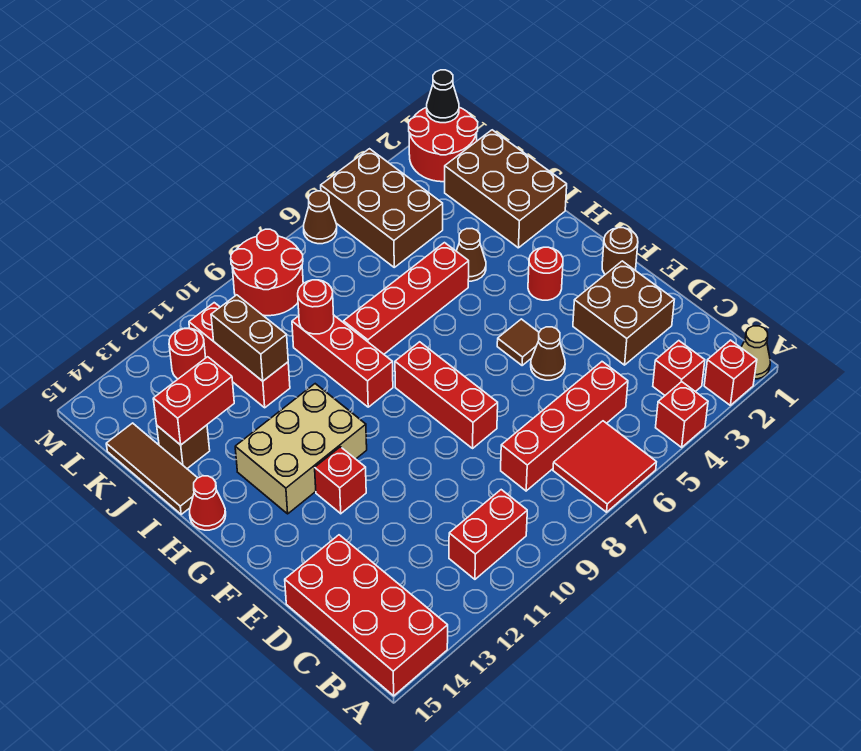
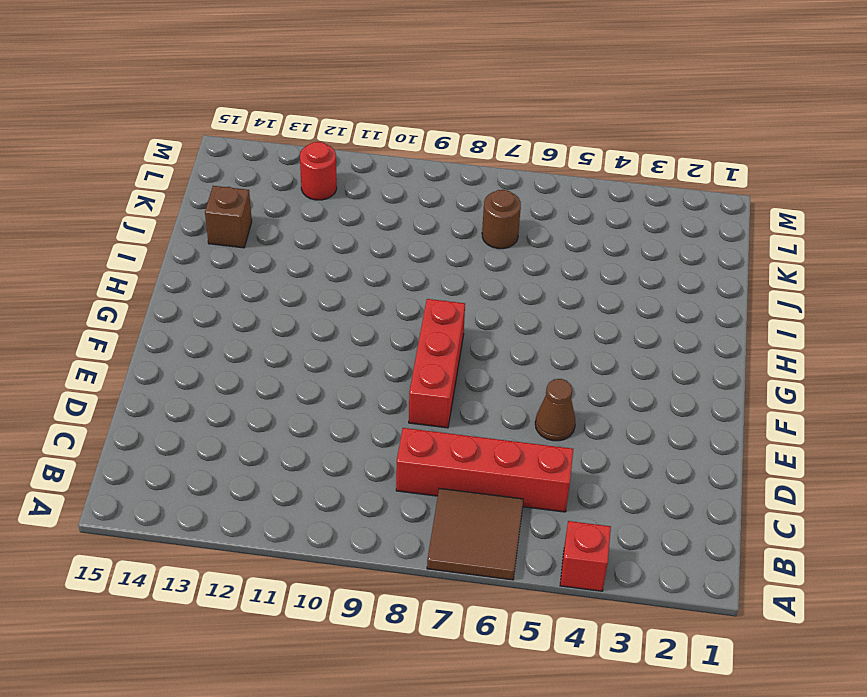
brown 2x2 tile [427,488,523,580] -> red 2x2 tile [553,421,656,512]
brown 1x1 round brick [482,190,521,249] -> brown 1x1 round brick moved to [602,228,638,274]
none -> tan 1x1 cone [741,326,770,379]
none -> red 1x1 brick [704,340,757,405]
none -> red 2x4 brick [285,535,448,696]
none -> red 1x1 brick [653,341,705,395]

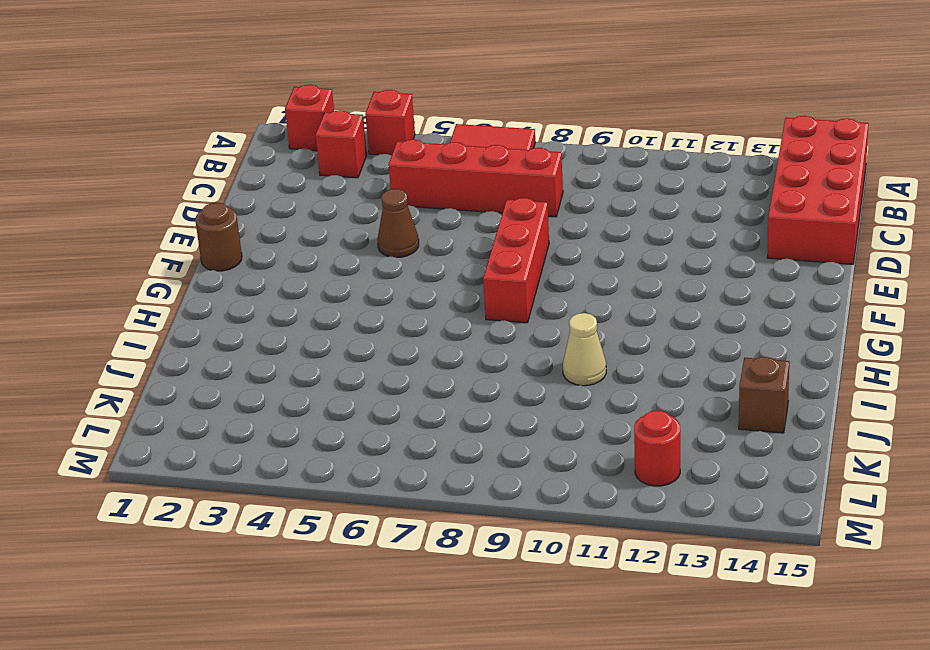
tan 1x1 cone [563,313,606,386] -> tan 1x1 cone moved to [741,326,770,379]
none -> red 1x2 brick [449,490,527,579]
none -> brown 2x2 brick [573,261,674,365]
none -> brown 1x1 tile [497,319,539,365]
none -> red 1x1 brick [315,447,366,514]

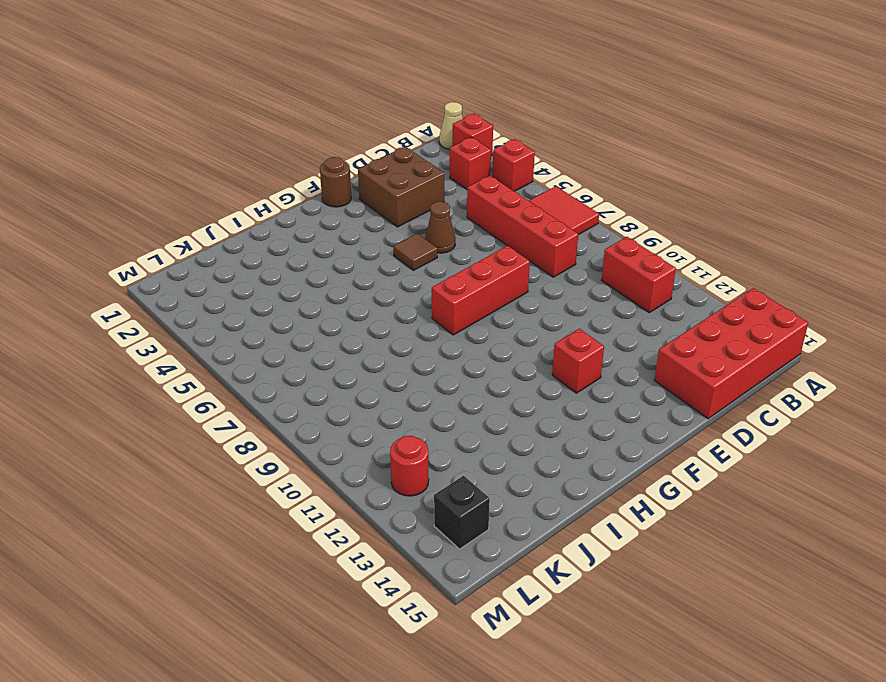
black 1x1 brick [434,476,490,549] -> none
none -> red 1x1 round brick [528,247,563,300]
none -> tan 2x3 brick [235,384,367,514]
none -> red 1x3 brick [292,316,393,407]
none -> red 1x1 cone [190,476,226,530]

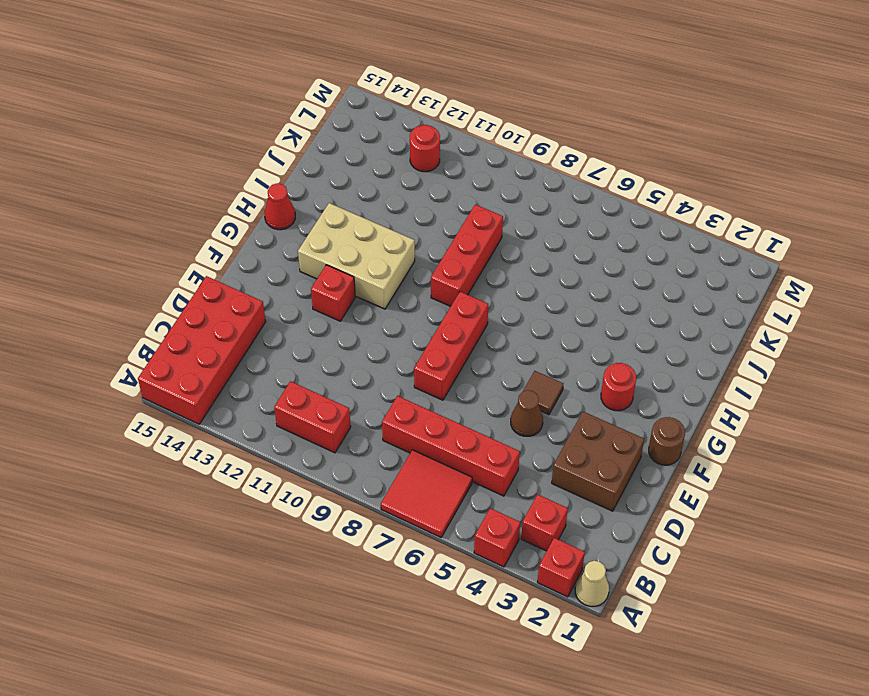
none -> brown 2x3 brick [445,130,567,248]
none -> brown 1x1 cone [457,229,486,281]
none -> red 1x4 brick [344,243,469,354]
none -> brown 1x3 tile [106,423,197,514]

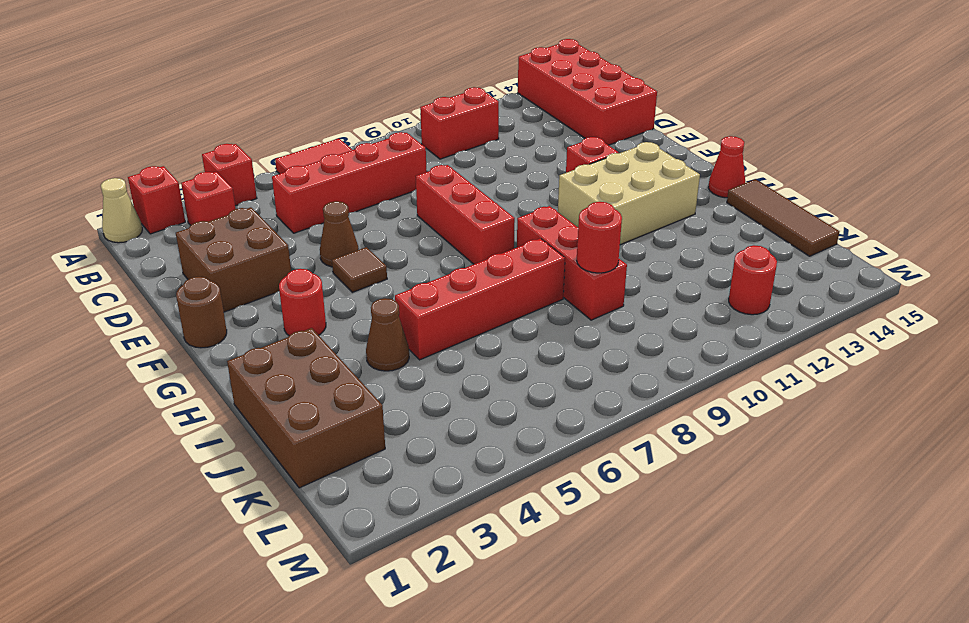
none -> red 1x3 brick [189,303,290,408]
none -> brown 1x1 brick [157,425,210,468]
none -> brown 2x3 brick [321,149,443,267]
none -> red 2x2 round brick [409,107,478,182]

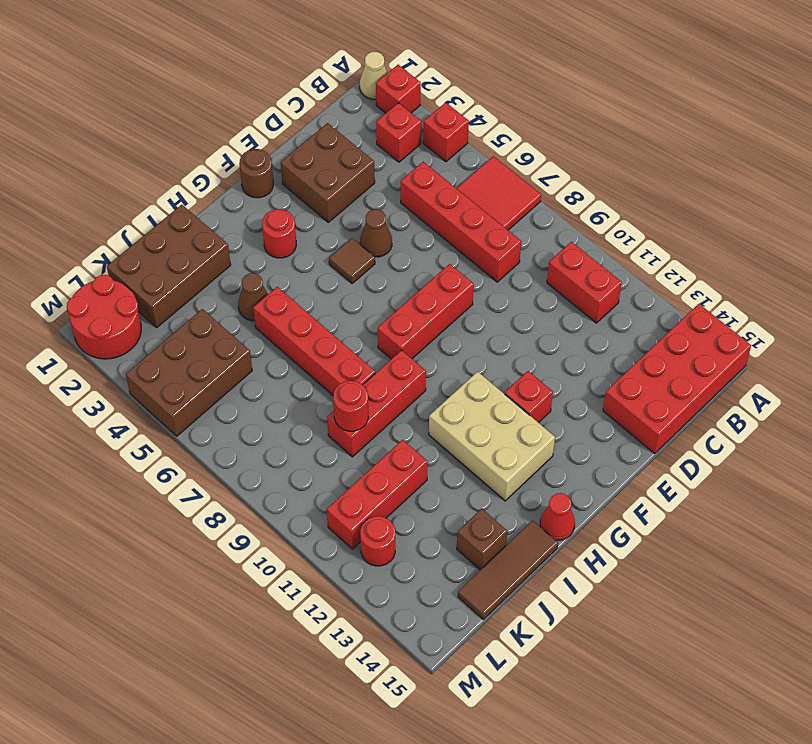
none -> red 2x2 round brick [231,229,303,316]
none -> brown 1x1 cone [304,191,337,244]
none -> brown 1x2 brick [211,295,288,381]
none -> red 1x2 brick [153,357,234,445]

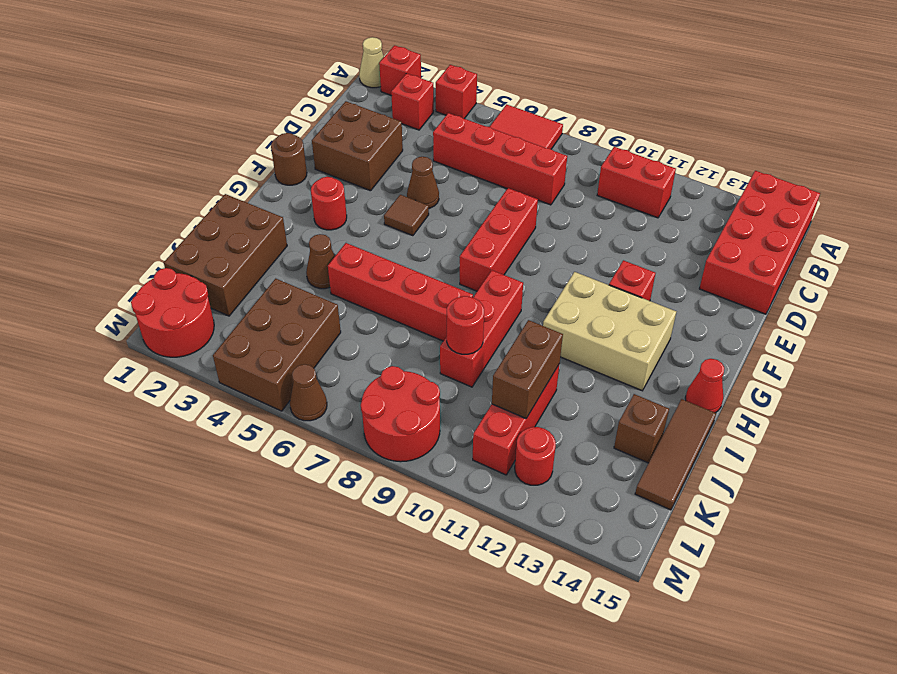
none -> red 1x2 brick [153,357,234,445]
none -> black 1x1 cone [427,70,459,123]

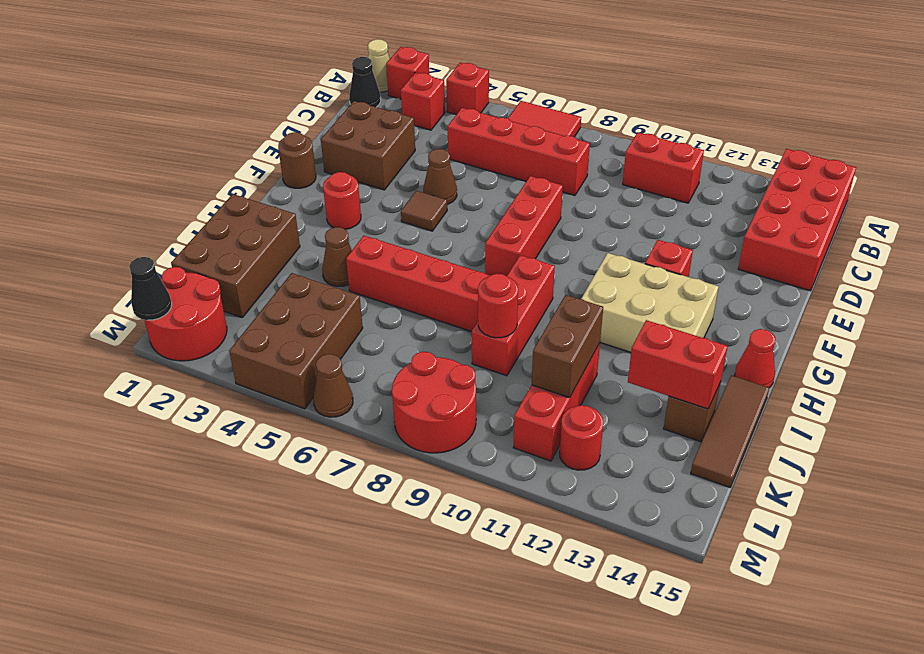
black 1x1 cone [349,57,381,107] -> none

